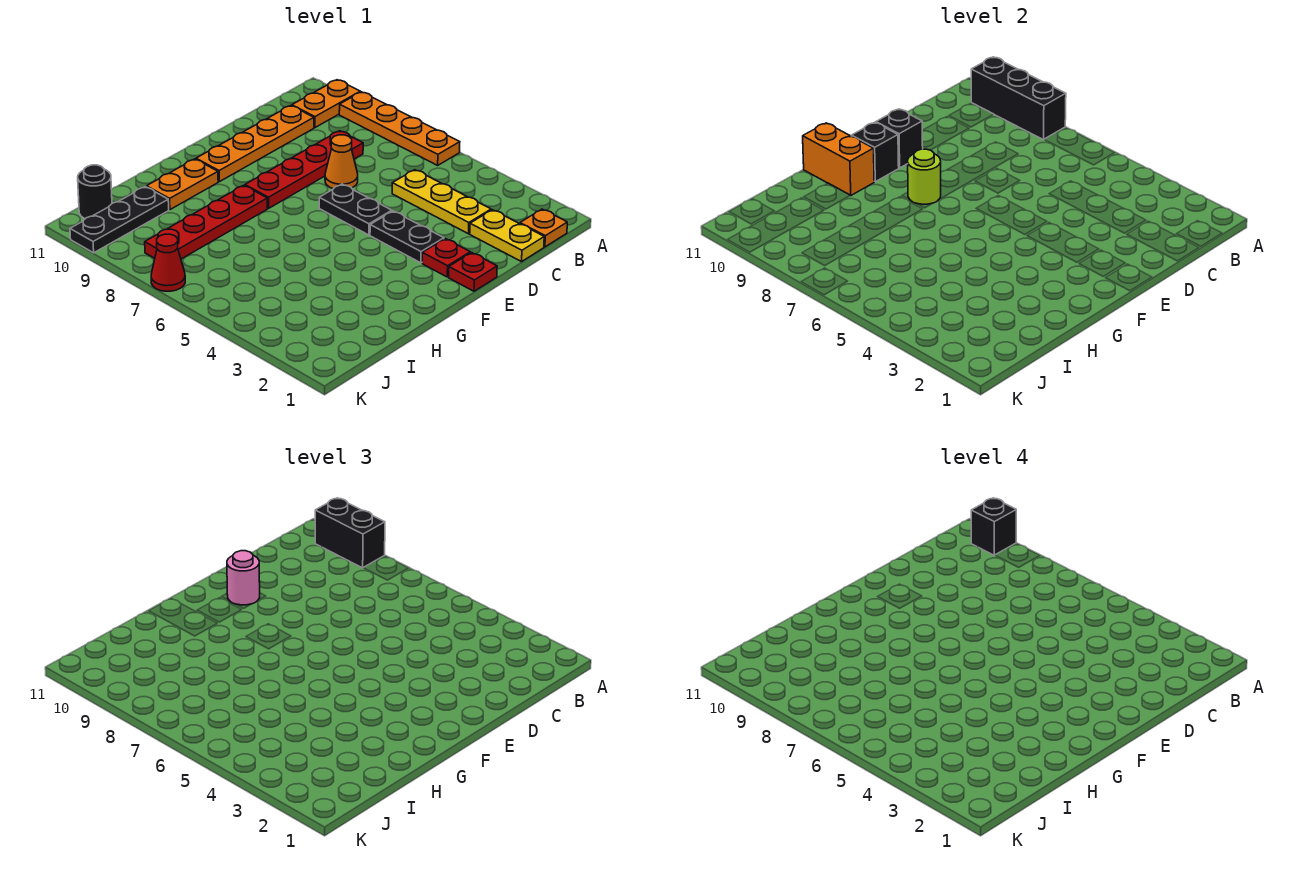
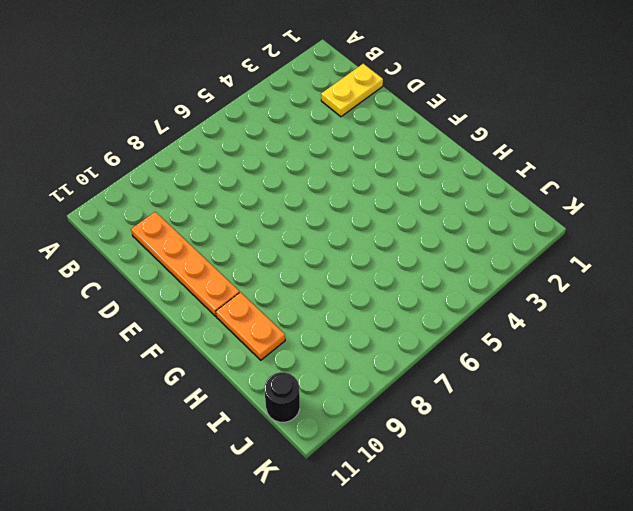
none -> orange 1x4 plate [339,92,460,165]
none -> orange 1x2 plate [292,80,360,128]
none -> orange 1x1 plate [520,209,567,247]

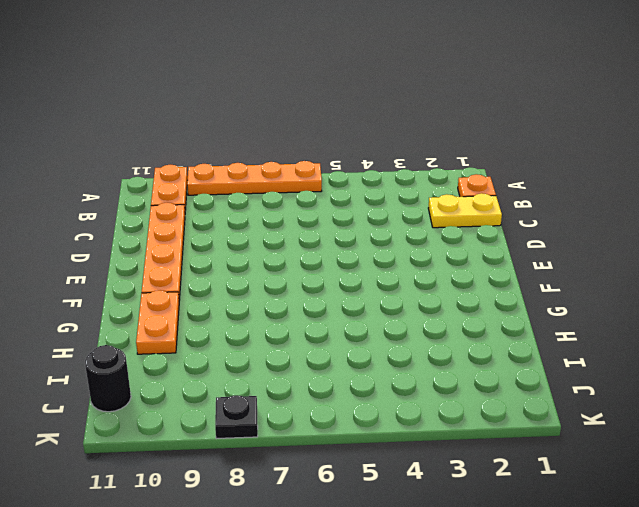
black 1x1 plate [215,395,258,439] -> none
none -> yellow 1x3 plate [392,170,491,234]
none -> red 1x4 plate [245,131,363,208]
none -> orange 1x1 cone [325,135,358,189]

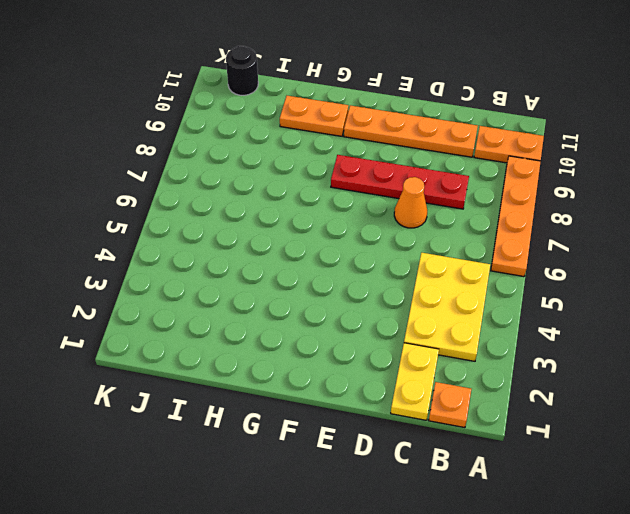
yellow 2x3 plate [404,253,490,361] -> yellow 1x3 plate [392,170,491,234]
none -> red 1x1 plate [449,253,497,291]
none -> red 1x1 plate [422,239,470,277]
none -> black 1x2 plate [370,211,444,263]

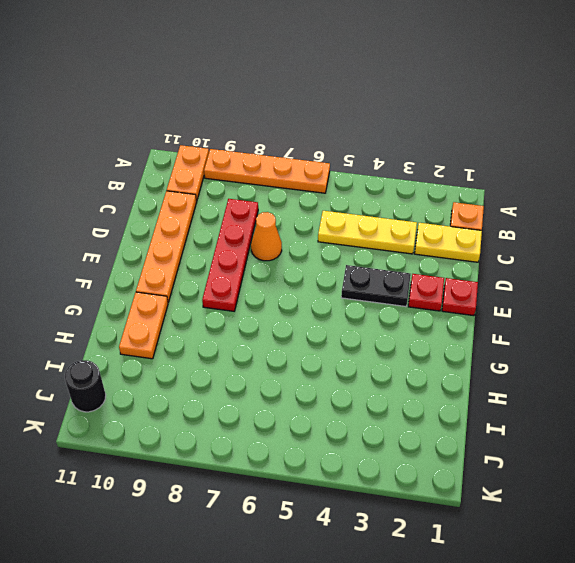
none -> black 1x2 plate [319,184,392,235]
none -> red 1x4 plate [145,185,268,259]
none -> black 1x3 plate [70,187,169,253]

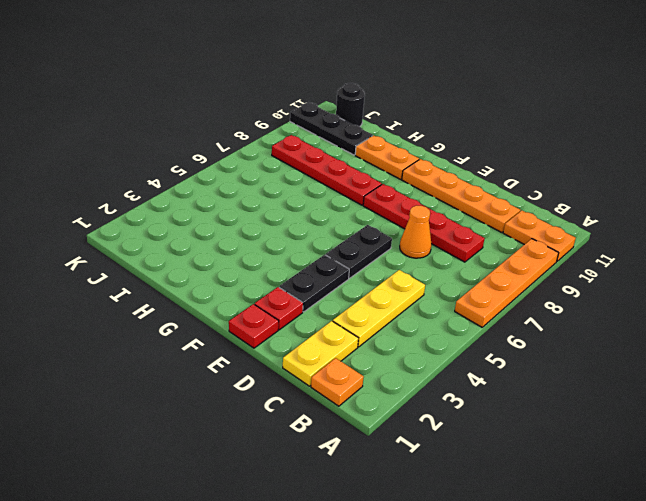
none -> red 1x1 cone [151,234,185,291]
none -> black 1x3 brick [971,57,1066,140]
none -> black 1x1 brick [876,109,923,168]

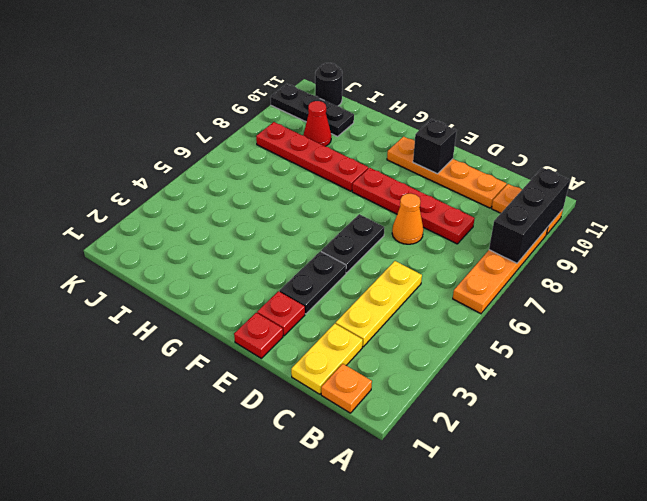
red 1x1 cone [303,101,331,146] -> red 1x1 cone moved to [151,234,185,291]
none -> orange 1x2 plate [147,159,218,210]
none -> lime 1x1 round brick [908,149,941,204]
none -> black 1x1 brick [851,122,899,182]

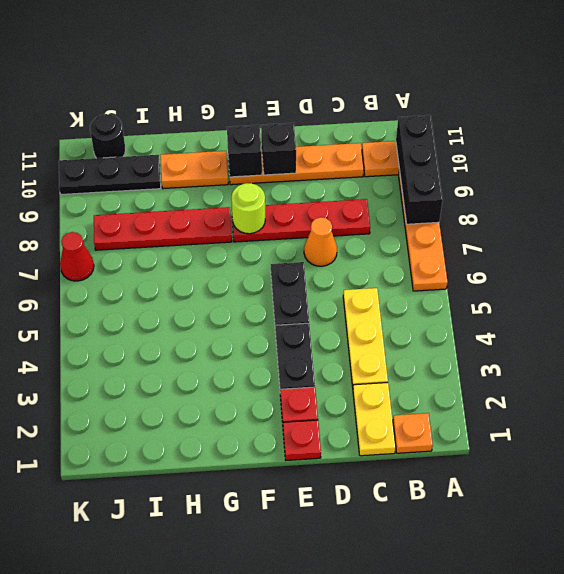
none -> orange 1x2 brick [803,123,874,195]
none -> black 1x2 brick [315,498,385,568]
none -> pink 1x1 round brick [227,551,260,605]

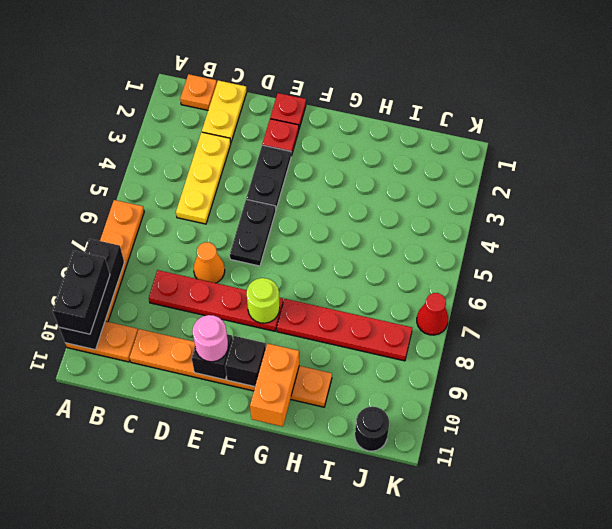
none -> black 1x3 plate [70,187,169,253]
none -> black 1x1 brick [971,498,1016,555]

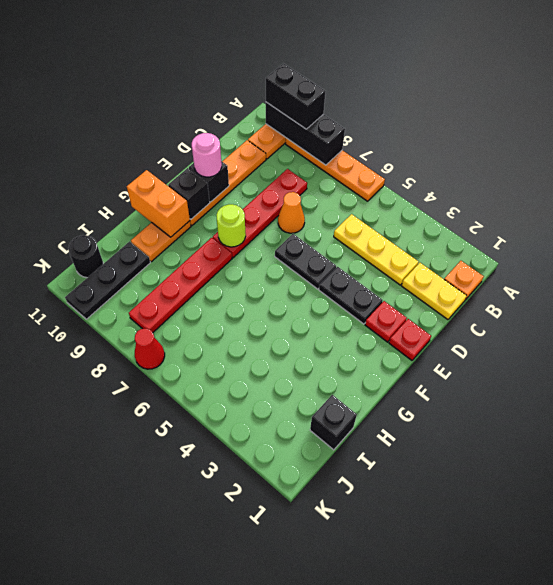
black 1x1 brick [310,395,357,450] -> black 1x1 brick moved to [971,498,1016,555]

